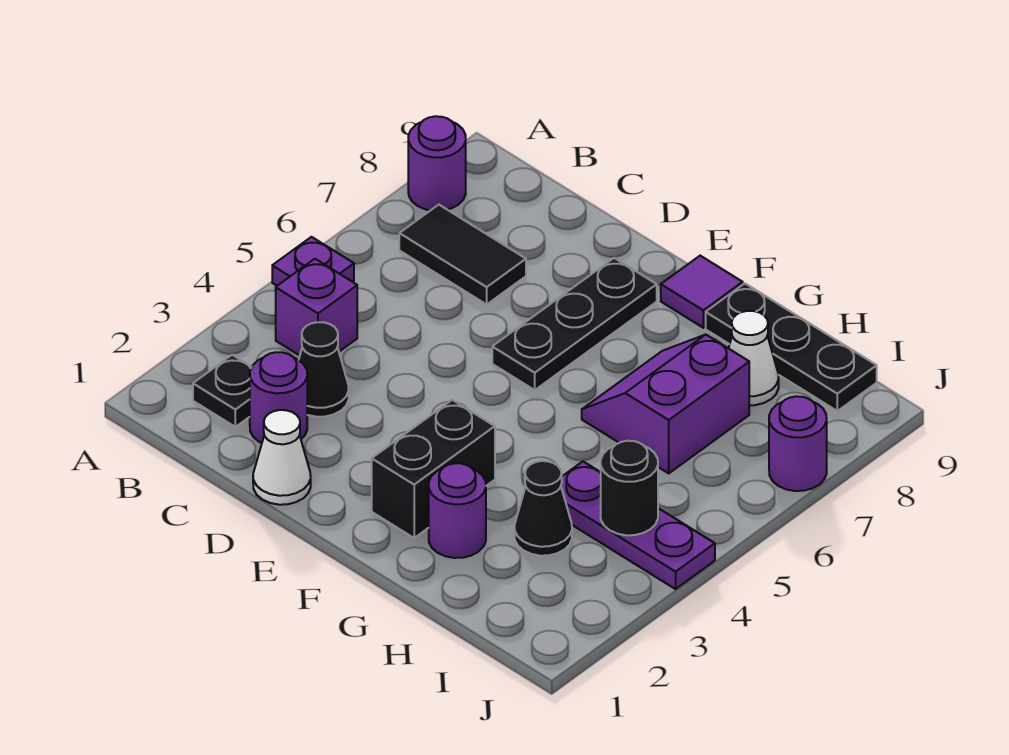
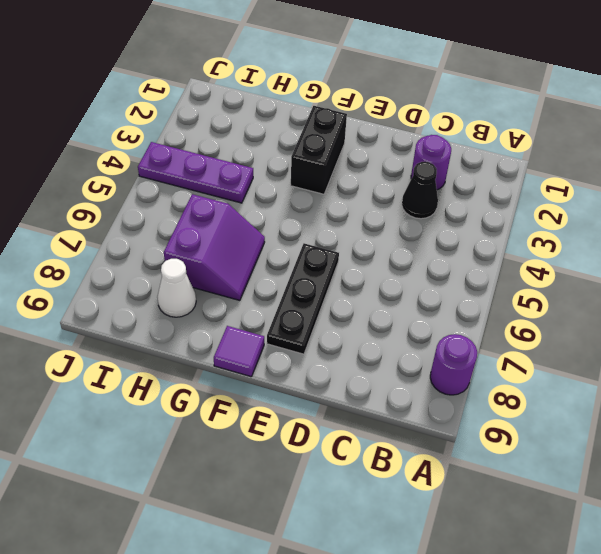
none -> purple 1x1 plate [272,237,354,286]
none -> black 1x1 plate [193,355,252,427]
none -> purple 1x1 brick [276,259,357,356]

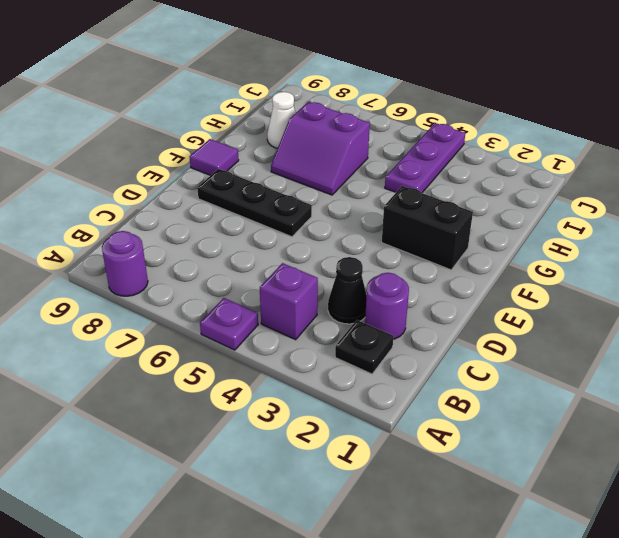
none -> black 1x2 tile [399,205,526,304]
none -> white 1x1 cone [253,410,311,505]
none -> purple 1x1 round brick [429,463,486,558]

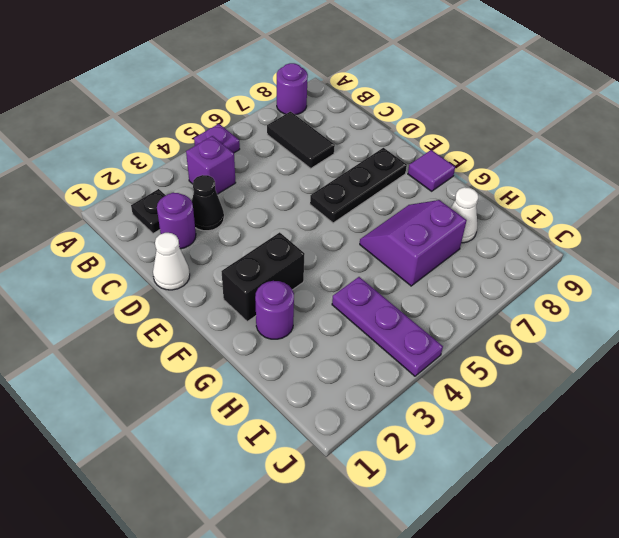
none -> black 1x3 plate [706,283,877,411]
none -> black 1x1 cone [515,461,572,556]
none -> purple 1x1 round brick [769,396,827,491]

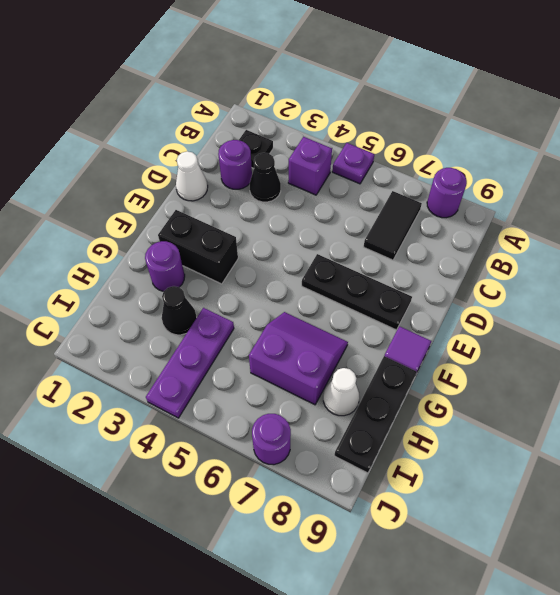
none -> black 1x1 round brick [601,441,658,535]

